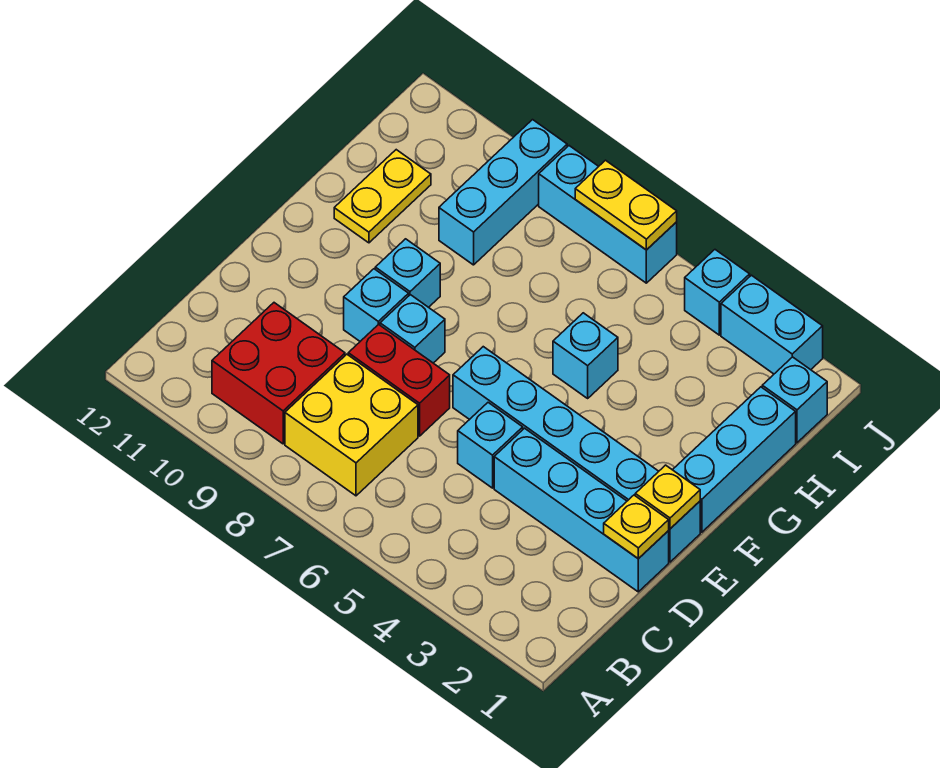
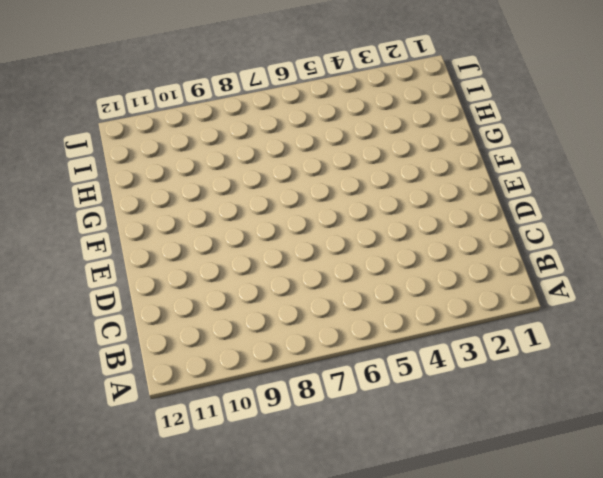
none -> yellow 2x2 brick [285,354,418,496]
none -> red 2x2 brick [212,303,345,444]
none -> cyan 1x4 brick [494,428,669,592]

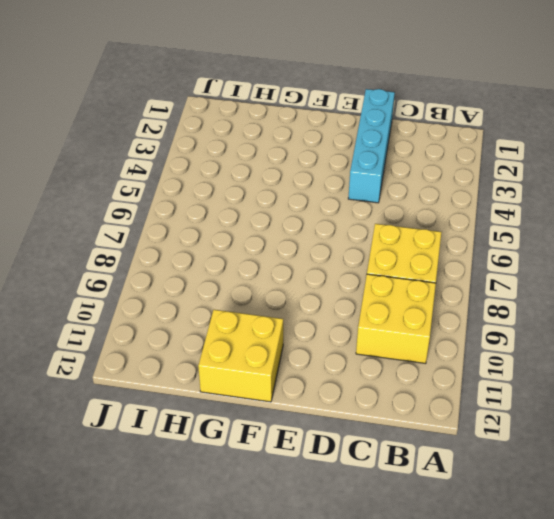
yellow 2x2 brick [356,274,436,364] -> red 2x2 brick [212,303,345,444]
yellow 2x2 brick [198,310,283,402] -> yellow 1x2 plate [334,150,431,243]
none -> cyan 1x1 brick [458,403,523,488]
none -> red 1x2 brick [348,324,450,436]
none -> cyan 1x6 brick [453,347,700,562]

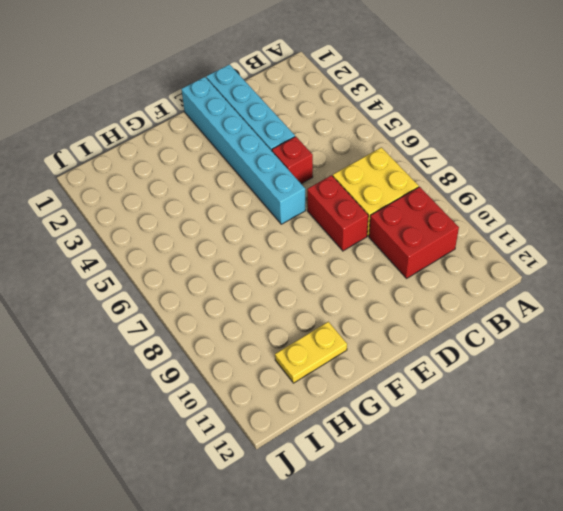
red 1x1 brick [272,137,313,184] -> cyan 1x1 brick [458,403,523,488]
none -> cyan 1x1 brick [380,295,445,363]
none -> cyan 1x1 brick [344,269,409,341]
none -> cyan 1x3 brick [673,387,796,532]

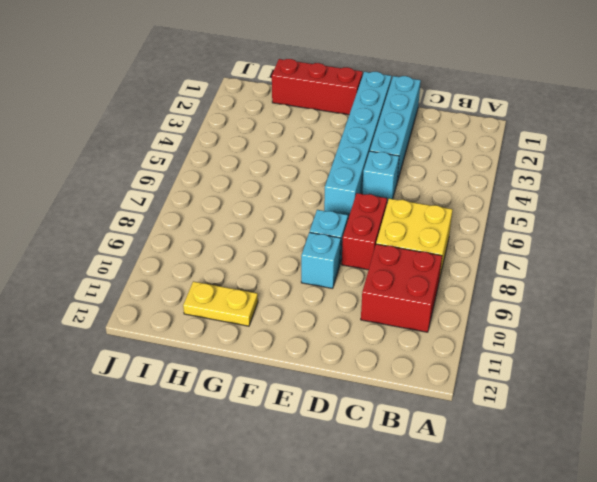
red 1x3 brick [272,59,363,115] -> cyan 1x3 brick [673,387,796,532]
none -> cyan 1x1 brick [375,239,440,307]
none -> cyan 1x1 brick [553,313,618,398]
none -> cyan 1x3 brick [439,120,567,265]

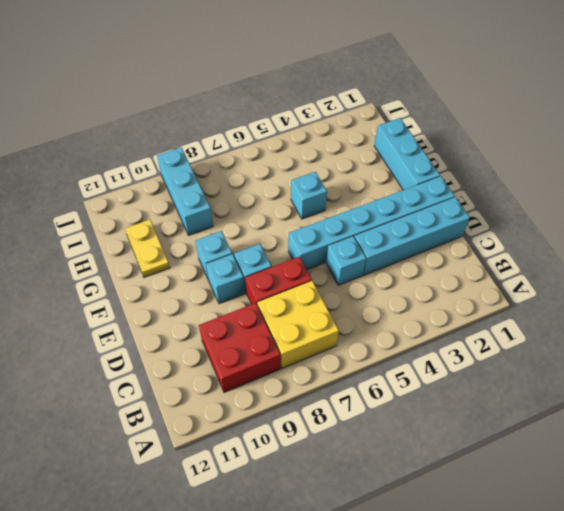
none -> cyan 1x1 brick [762,357,827,443]
none -> cyan 1x2 brick [721,275,823,374]
none -> cyan 1x1 brick [685,250,750,335]

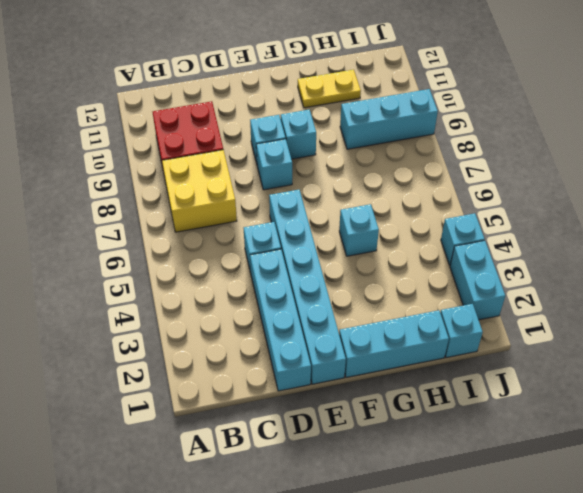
none -> red 1x2 brick [348,324,450,436]
none -> cyan 1x3 brick [539,146,677,283]
none -> yellow 1x1 plate [604,495,669,559]

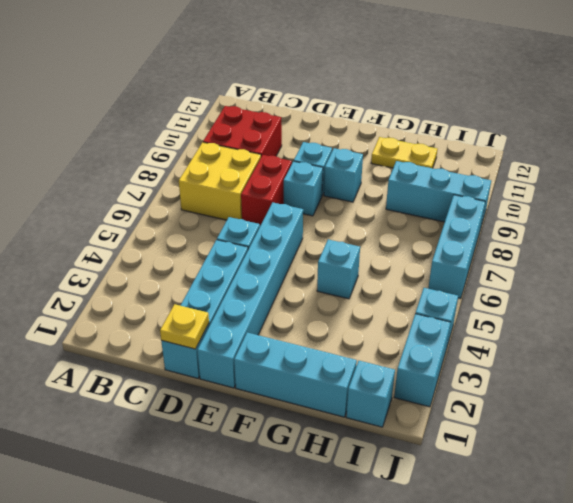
none -> yellow 1x1 plate [635,465,700,529]
none -> yellow 1x2 plate [575,160,677,250]

